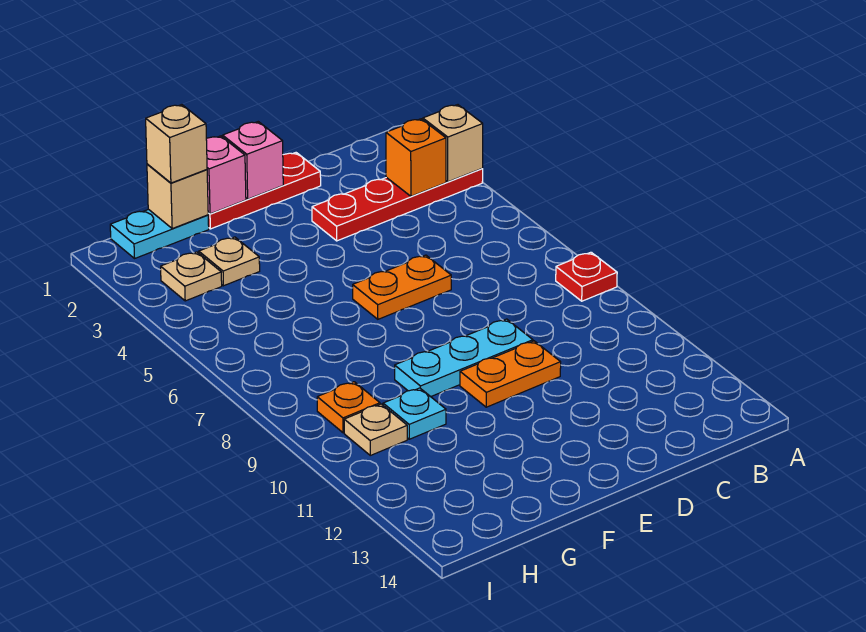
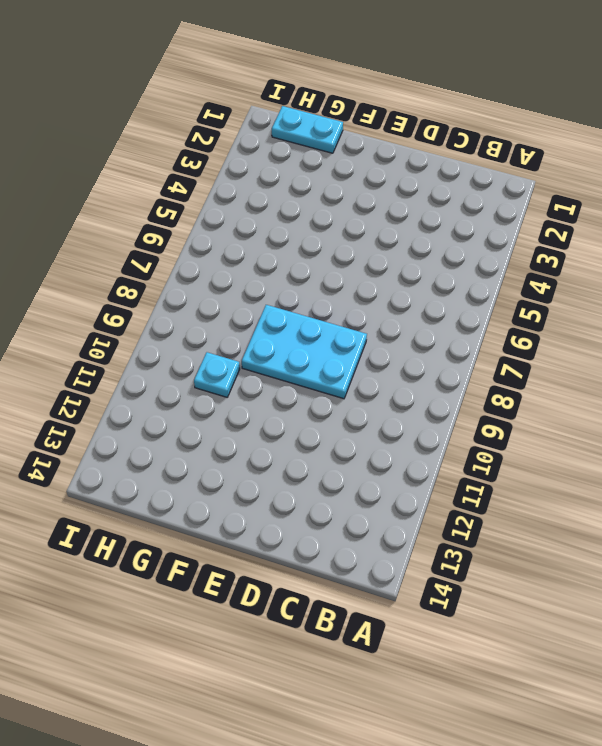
cyan 2x3 plate [242,305,367,399] -> cyan 1x3 plate [395,319,533,397]
none -> red 1x4 plate [312,169,483,241]
none -> red 1x1 plate [556,252,617,301]
none -> red 1x3 plate [208,153,321,229]

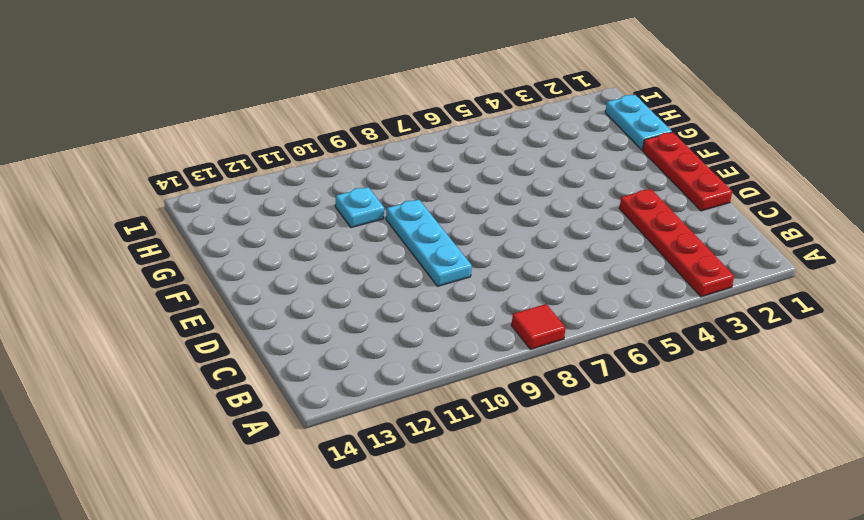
red 1x1 tile [511,304,566,349] -> red 1x1 plate [556,252,617,301]
none -> orange 1x2 plate [353,255,451,319]
none -> orange 1x2 plate [460,341,561,407]
none -> tan 1x1 plate [199,237,260,286]

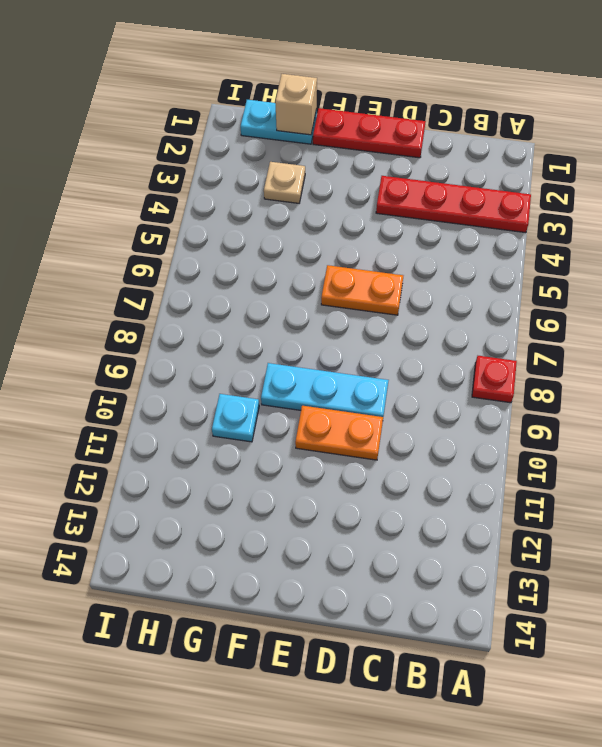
none -> tan 1x1 plate [161,252,222,301]
none -> orange 1x1 plate [317,382,380,433]
none -> tan 1x1 plate [344,404,407,455]

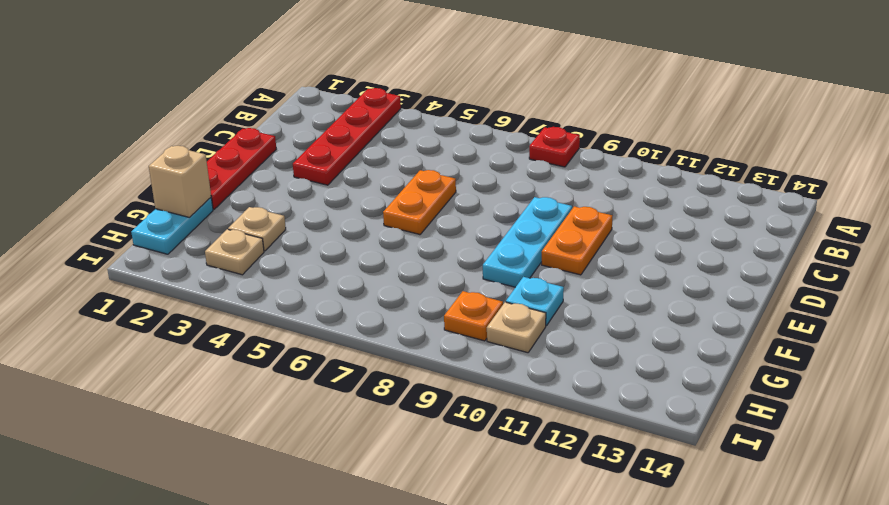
none -> tan 1x1 brick [423,105,483,182]
none -> orange 1x1 brick [386,119,446,196]
none -> pink 1x1 brick [223,122,283,199]

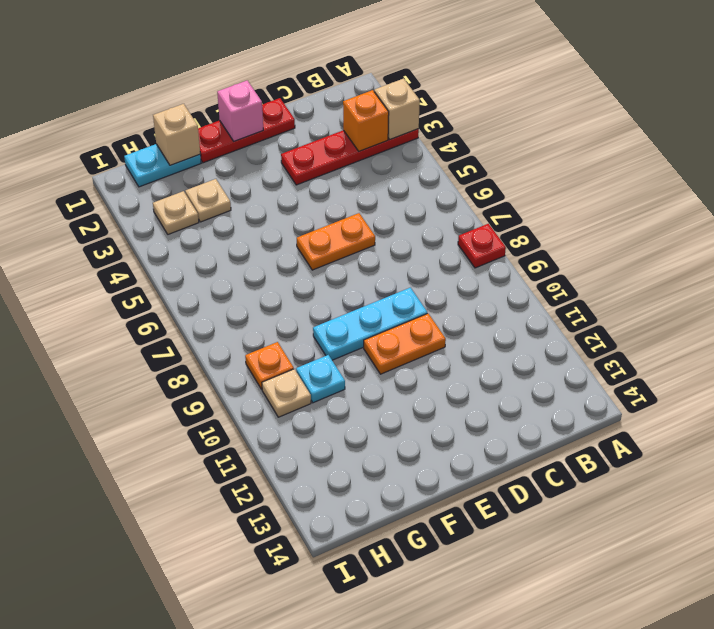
none -> pink 1x1 brick [206,136,246,214]
none -> tan 1x1 brick [146,105,207,183]

